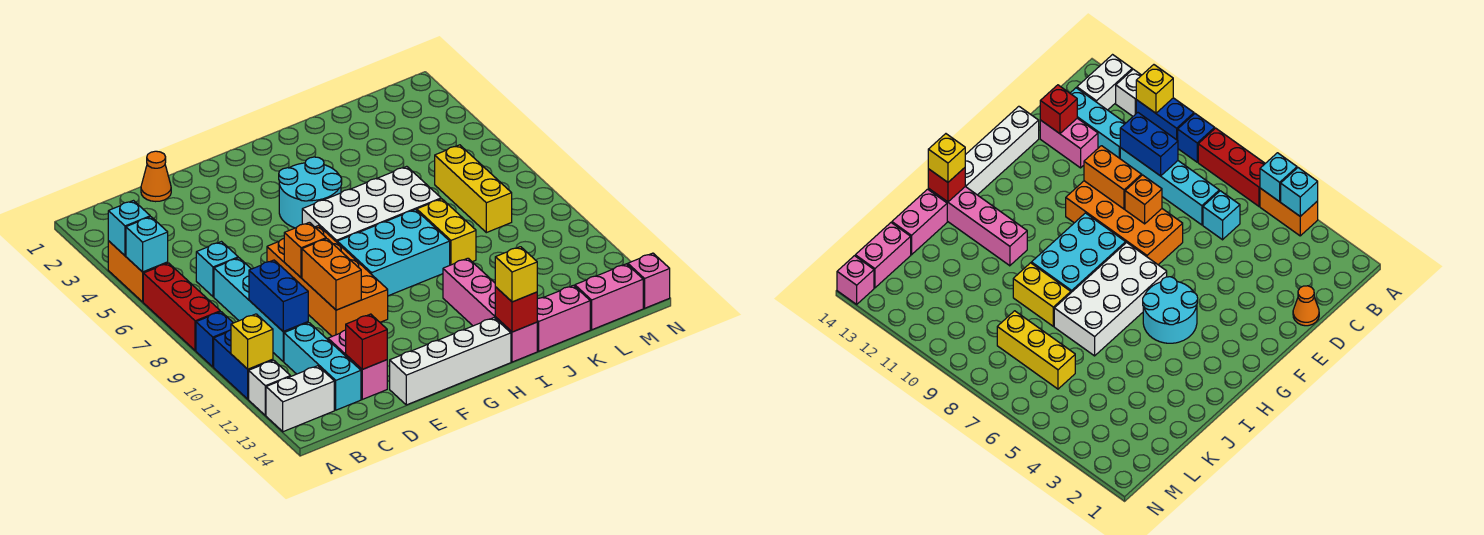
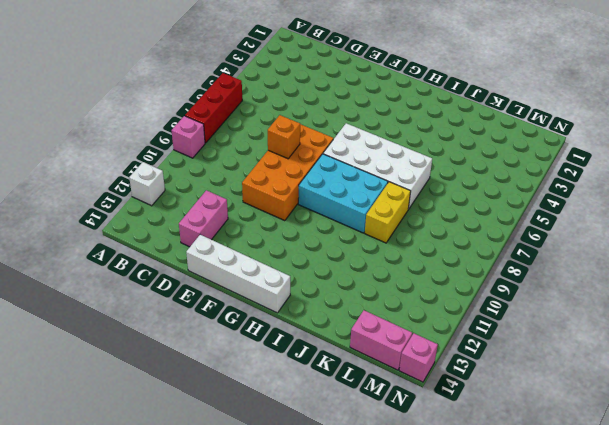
pink 1x1 brick [172,116,205,158] -> blue 1x1 brick [196,312,233,367]
none -> orange 1x2 brick [108,241,168,302]
none -> blue 1x2 brick [214,330,273,399]
none -> white 1x2 brick [266,366,334,432]
none -> cyan 1x1 brick [196,242,238,297]

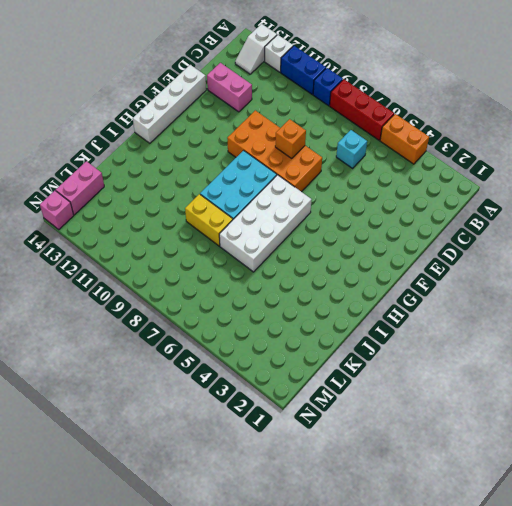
white 1x2 slope [235,24,277,74] -> white 1x2 brick [266,366,334,432]
none -> cyan 1x4 brick [214,258,308,361]
none -> cyan 1x3 brick [284,323,361,410]
none -> orange 1x1 cone [141,151,171,202]
none -> cyan 2x2 round brick [279,157,342,228]

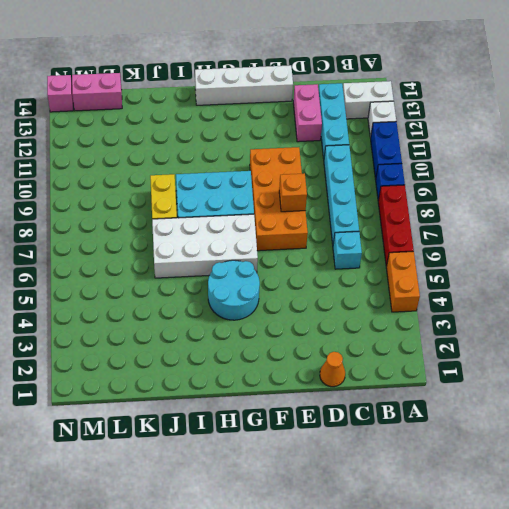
none -> pink 1x4 brick [443,258,537,362]
none -> pink 1x2 brick [537,285,590,351]
none -> yellow 1x3 brick [435,145,512,233]
none -> cyan 1x1 brick [108,201,150,256]

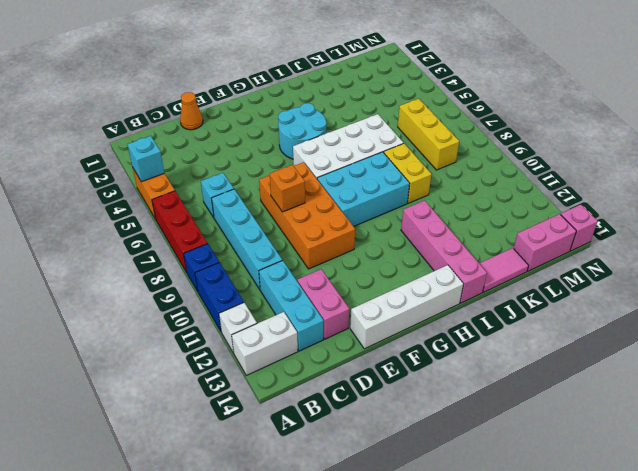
pink 1x2 tile [479,248,529,292] -> pink 1x2 brick [537,285,590,351]
none -> cyan 1x1 brick [126,217,168,272]
none -> yellow 1x1 brick [231,314,273,369]
none -> blue 1x2 brick [249,260,308,331]
none -> red 1x1 brick [346,314,387,369]

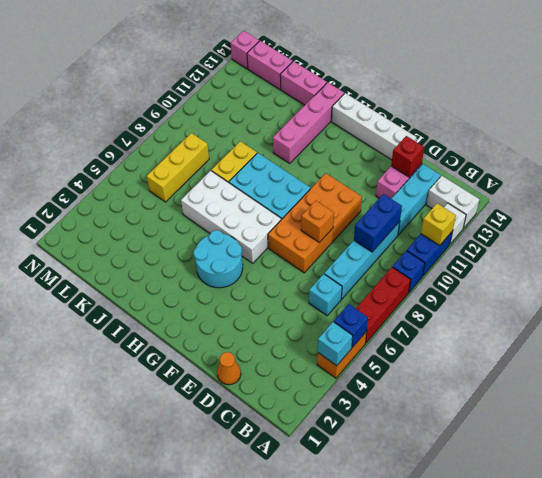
blue 1x1 brick [334,304,368,347] -> cyan 1x1 brick [126,217,168,272]
none -> orange 1x2 brick [302,239,361,310]
none -> red 1x1 brick [495,287,537,332]
none -> yellow 1x1 brick [495,247,537,302]

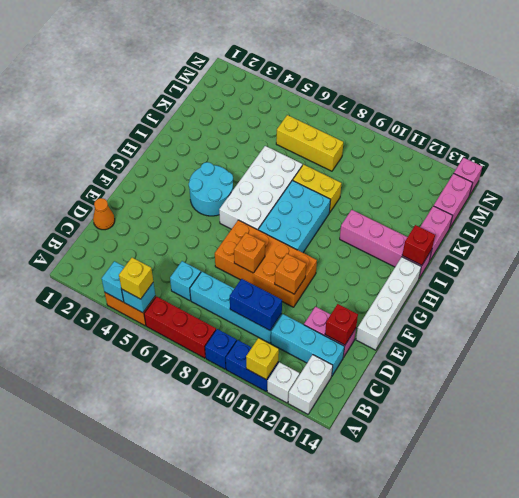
yellow 1x1 brick [119,258,153,299] -> yellow 1x1 brick moved to [495,247,537,302]
orange 1x1 brick [275,254,306,294] -> orange 1x2 brick [302,239,361,310]

